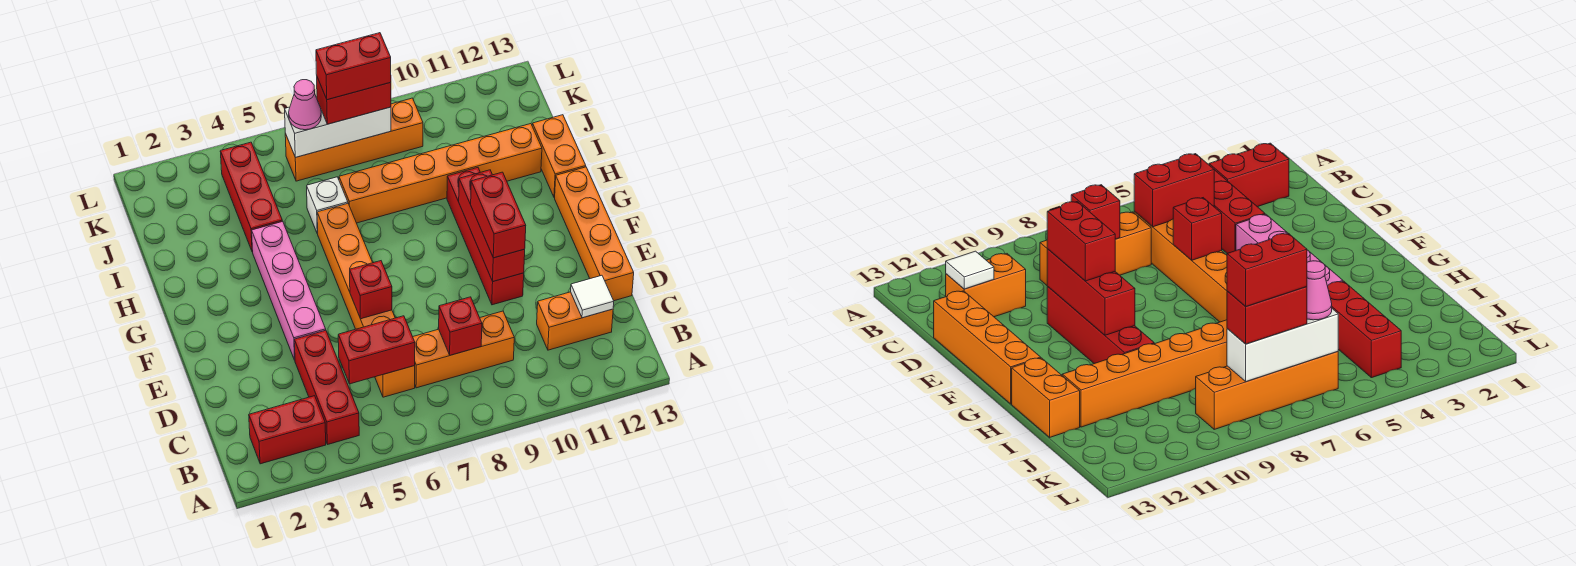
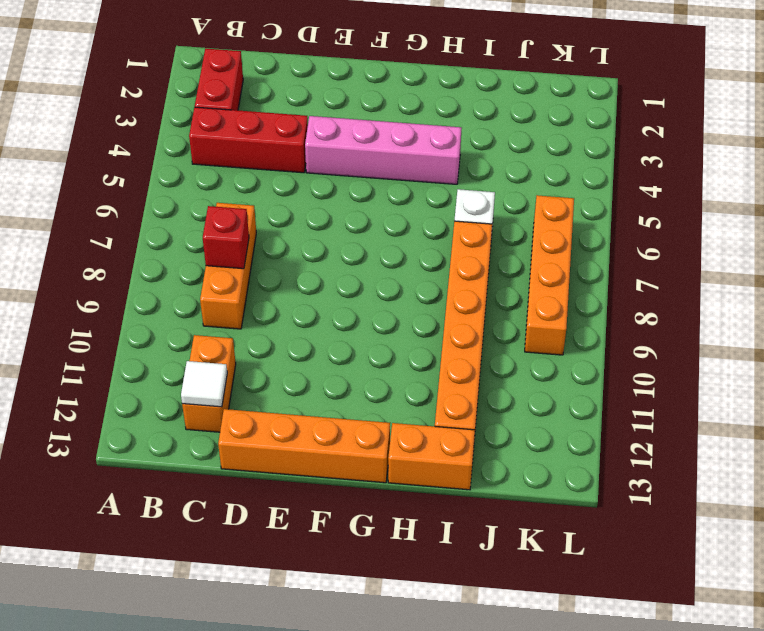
none -> orange 1x6 brick [317,204,415,397]
none -> red 1x4 brick [447,168,524,305]
none -> red 1x3 brick [220,142,282,252]

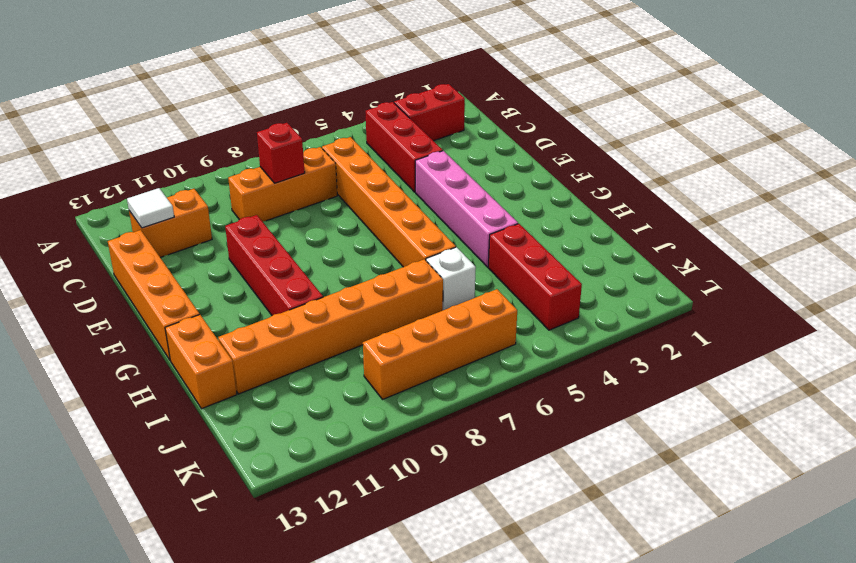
none -> red 1x2 brick [338,316,415,384]
none -> red 1x1 brick [350,261,392,319]
none -> red 1x3 brick [459,170,525,281]

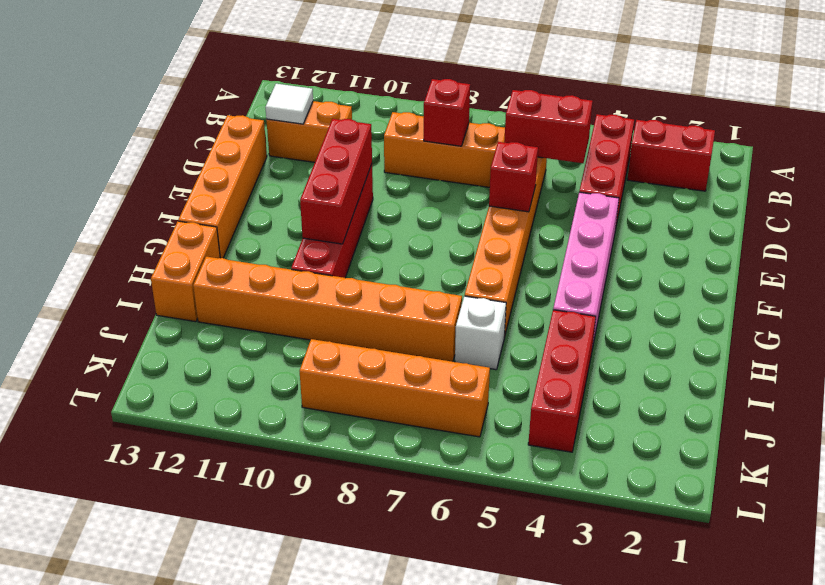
none -> white 1x3 brick [285,107,391,157]
none -> red 1x2 brick [471,172,526,258]
none -> pink 1x1 cone [289,80,321,130]

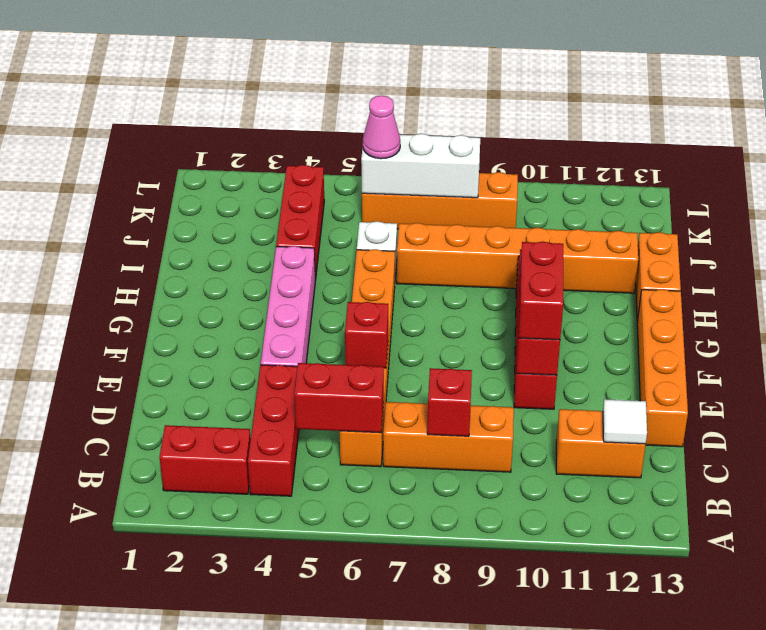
none -> red 1x2 brick [317,77,391,124]
none -> red 1x2 brick [316,33,391,100]

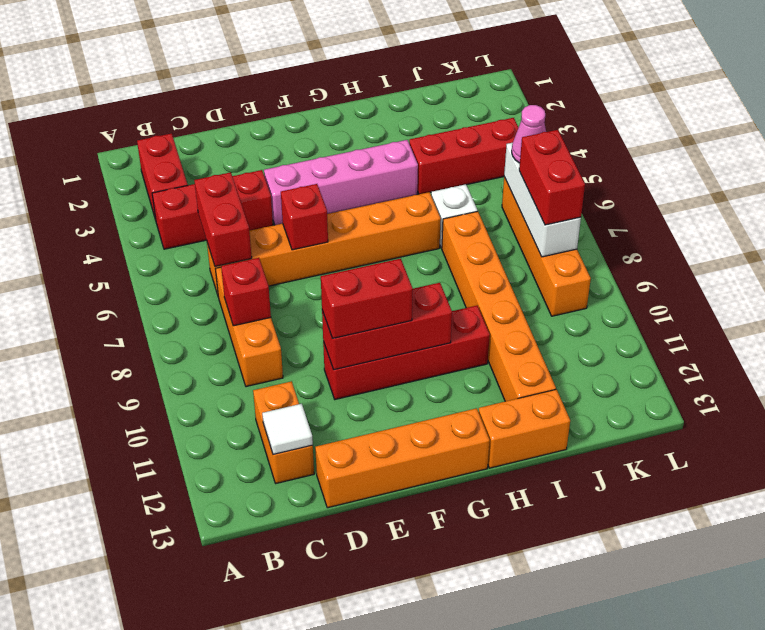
none -> red 1x2 brick [316,33,391,100]

